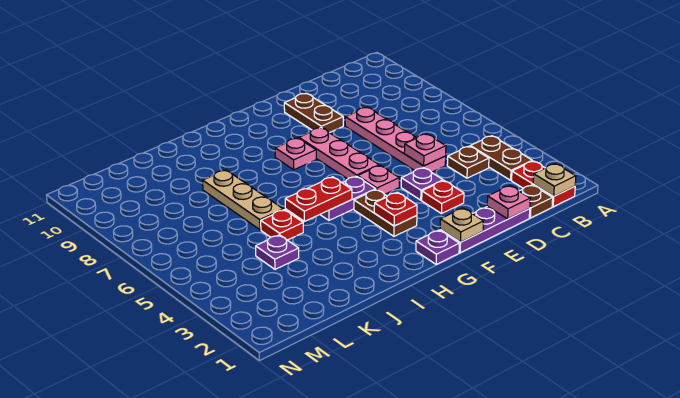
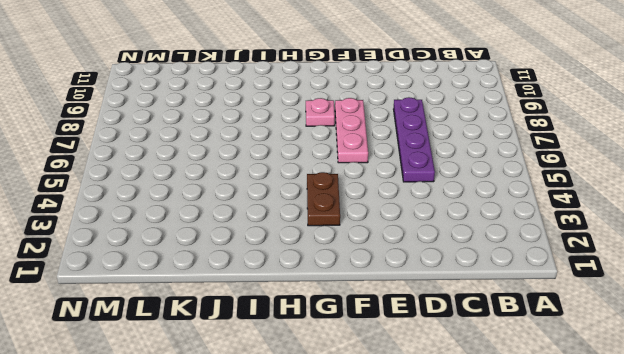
purple 1x4 plate [394,97,435,182] -> pink 1x4 plate [345,107,446,172]
none -> red 1x2 plate [512,161,575,207]
none -> brown 1x2 plate [470,136,532,180]
none -> brown 1x1 plate [520,185,553,218]

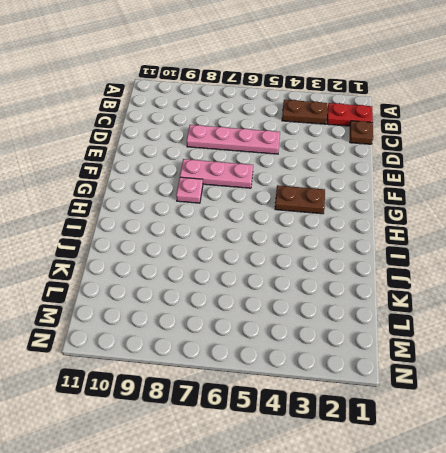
none -> brown 1x1 plate [447,146,489,178]
none -> purple 1x3 plate [440,206,530,253]
none -> red 1x1 plate [422,181,464,214]

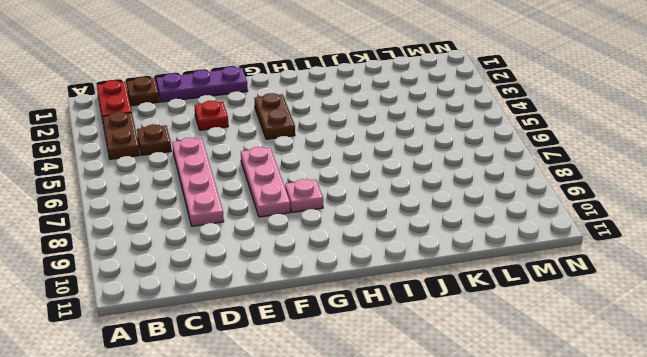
none -> purple 1x1 plate [401,167,443,200]
none -> brown 1x2 plate [284,93,343,133]
none -> pink 1x1 plate [358,166,399,194]

